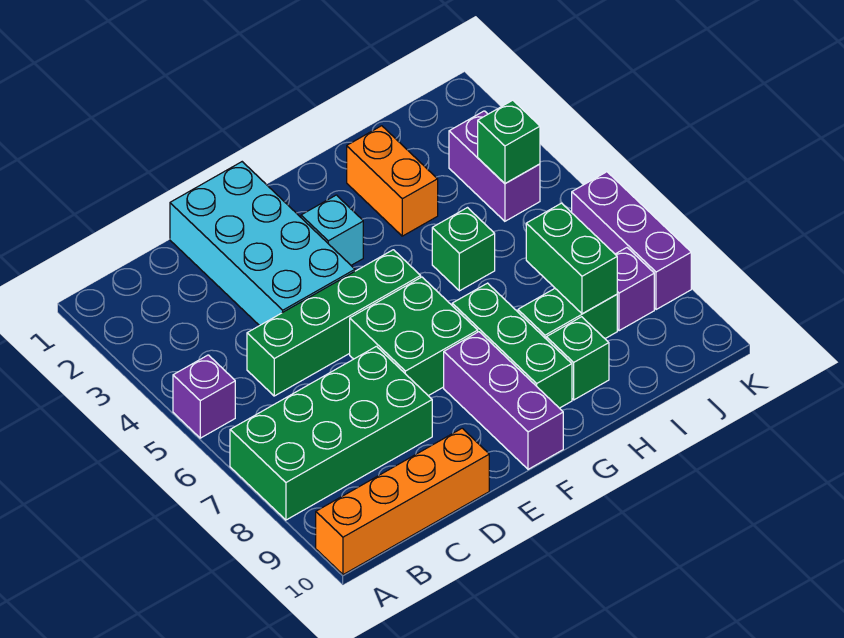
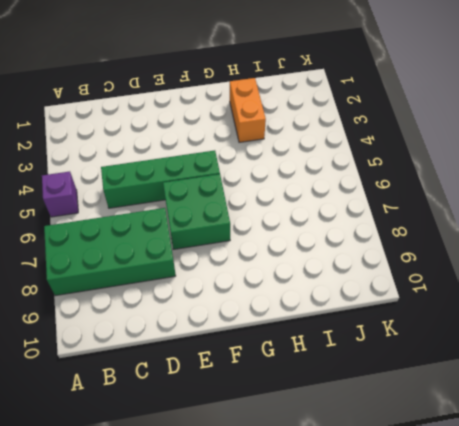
none -> orange 1x4 brick [316,428,489,575]
none -> cyan 2x4 brick [170,162,355,326]
none -> cyan 1x1 brick [301,195,363,265]

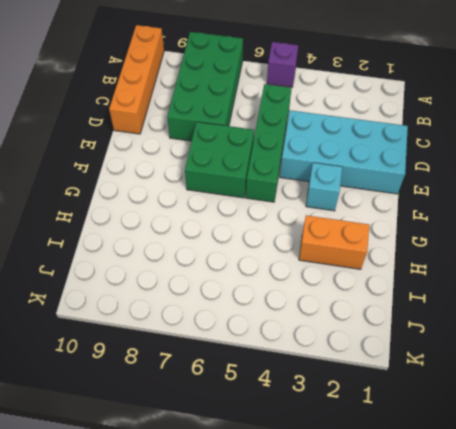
none -> purple 1x3 brick [444,332,563,469]
none -> green 1x3 brick [452,283,572,408]
none -> green 1x1 brick [432,208,495,291]

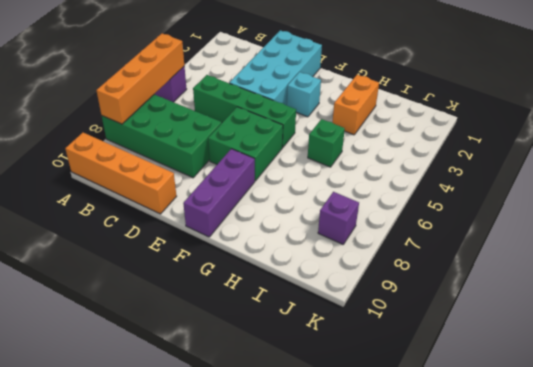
orange 1x4 brick [96,34,184,124] -> none
none -> green 1x3 brick [452,283,572,408]
none -> green 1x2 brick [518,289,617,339]
none -> green 1x1 brick [546,317,609,400]

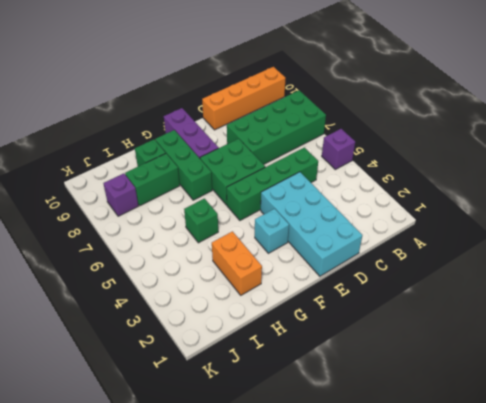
none -> purple 1x2 brick [449,111,540,221]
none -> purple 1x3 brick [572,172,691,310]
none -> green 1x2 brick [526,203,617,314]

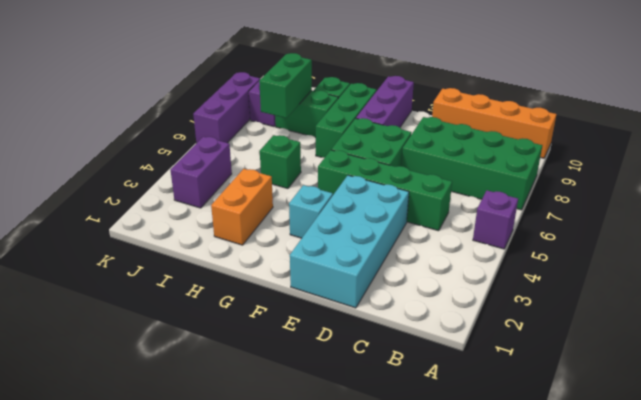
none -> green 1x1 brick [478,100,540,183]

